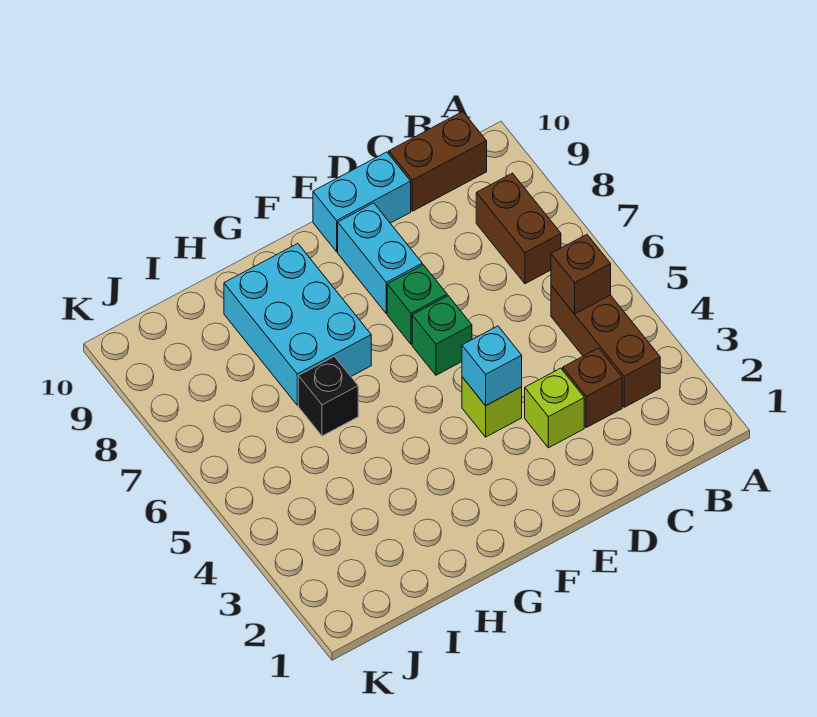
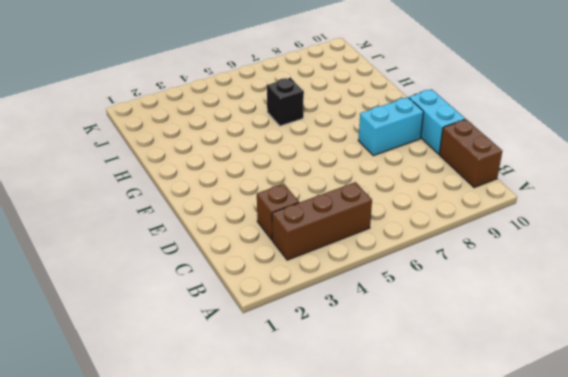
none -> brown 1x2 brick [476,173,561,284]
none -> lime 1x1 brick [525,368,584,448]
none -> lime 1x1 brick [462,377,522,437]

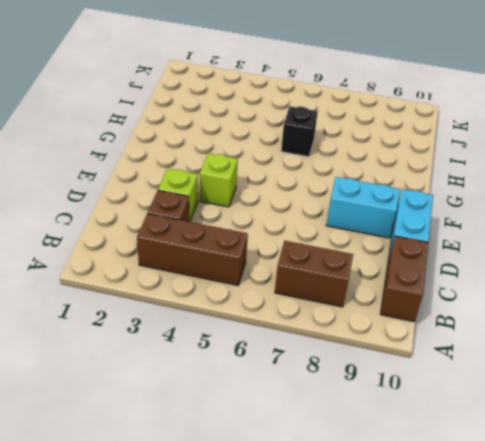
none -> green 1x1 brick [412,296,472,375]
none -> green 1x1 brick [387,265,447,344]
none -> cyan 2x3 brick [224,244,371,405]

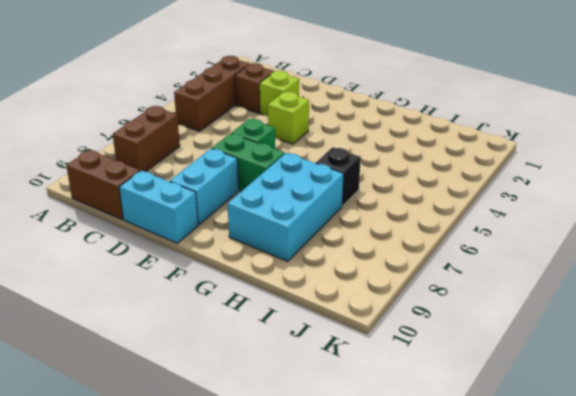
green 1x2 brick [212,133,285,191] -> green 1x1 brick [387,265,447,344]
none -> brown 1x1 brick [551,235,611,314]
none -> cyan 1x1 brick [462,326,522,406]

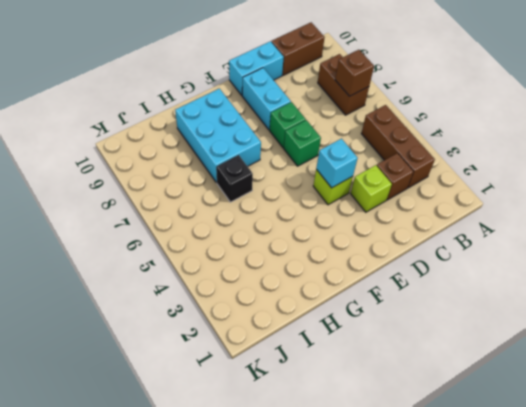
brown 1x1 brick [335,50,374,96] -> brown 1x1 brick moved to [551,235,611,314]

